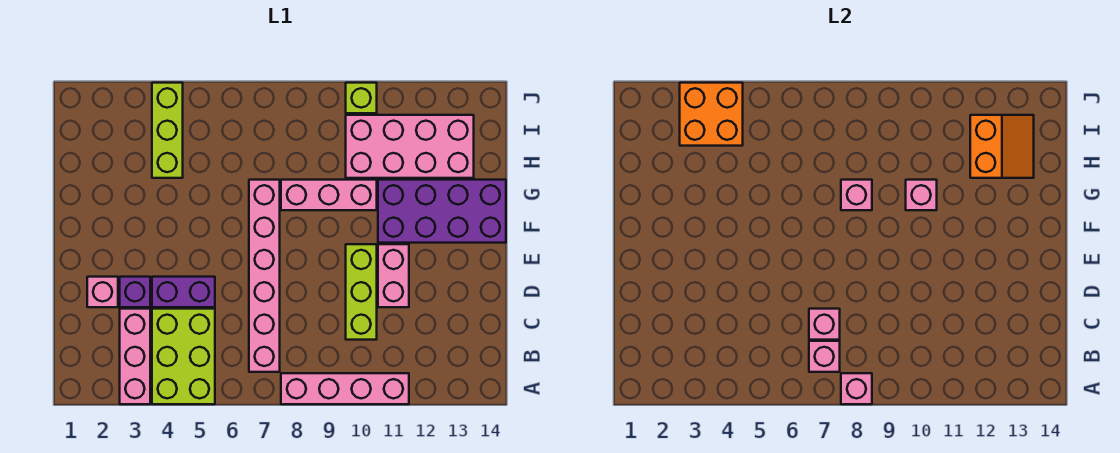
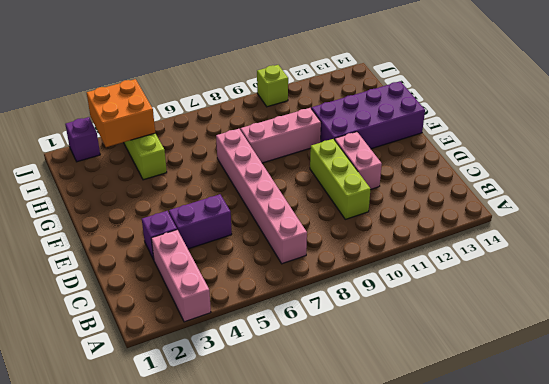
purple 1x1 brick [65,117,100,162] -> none
none -> lime 2x3 brick [152,309,215,404]
none -> pink 1x4 brick [281,373,409,404]
none -> pink 1x1 brick [87,277,118,307]

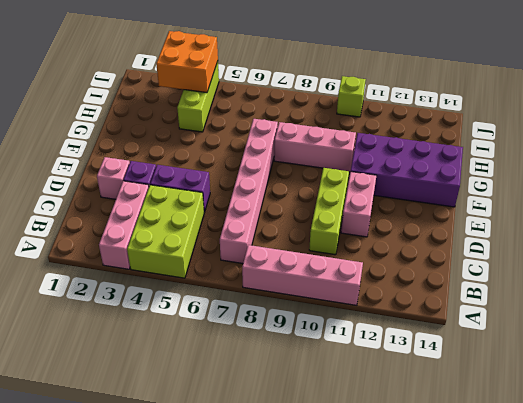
none -> pink 2x4 brick [346,115,474,178]
none -> pink 1x1 brick [841,373,872,404]
none -> pink 1x1 brick [809,341,840,372]

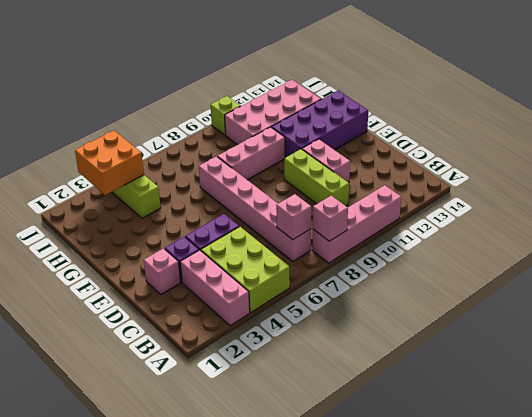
none -> pink 1x1 brick [809,309,840,340]
none -> pink 1x1 brick [841,180,872,210]
none -> pink 1x1 brick [906,180,937,210]

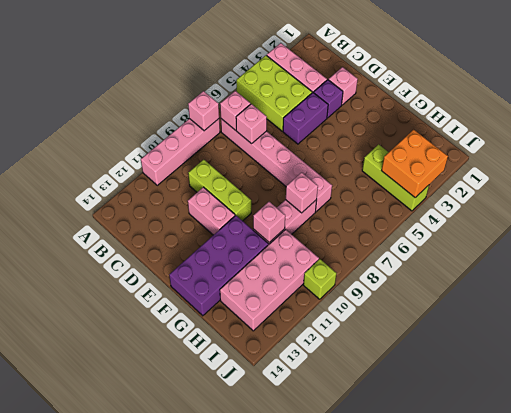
none -> orange 2x2 slope [970,115,1034,178]

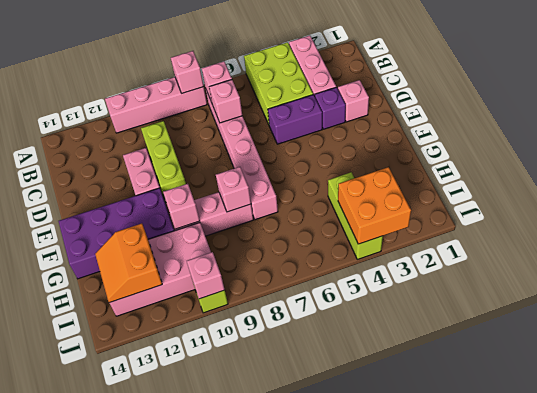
pink 1x1 brick [187,252,225,299] -> none

